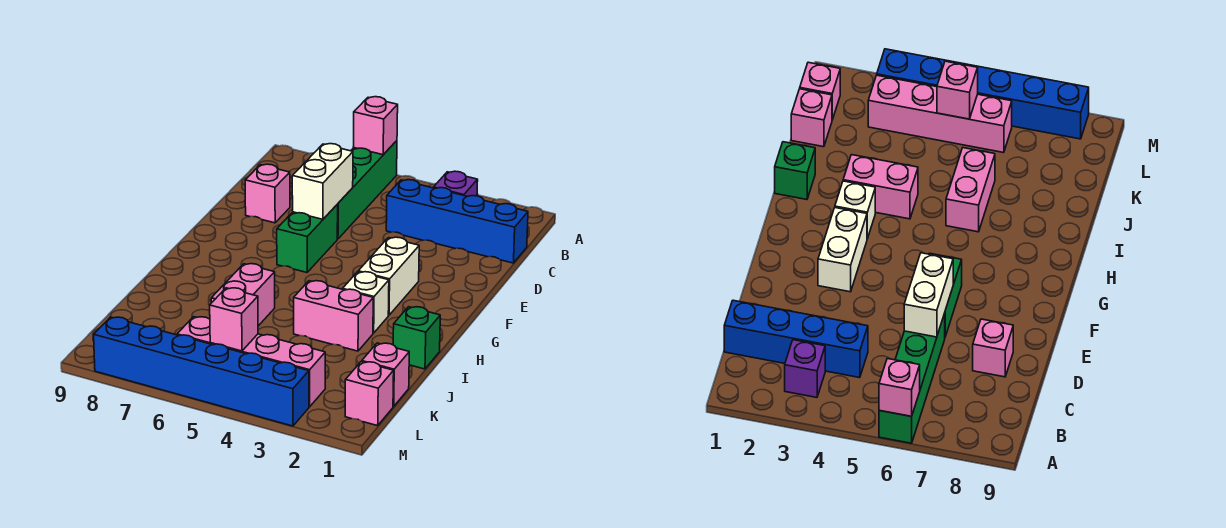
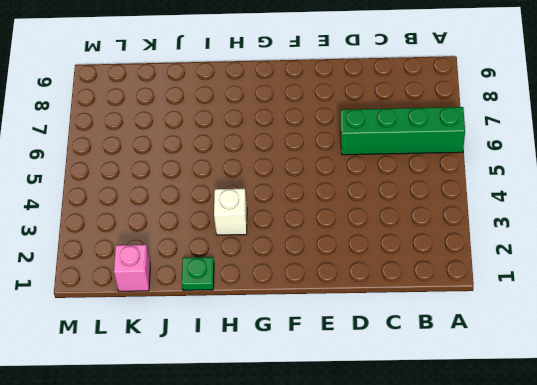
green 1x1 plate [182,257,214,290] -> green 1x1 brick [393,307,440,369]
none -> purple 1x1 brick [433,171,478,196]
none -> blue 1x4 brick [386,180,528,263]
none -> pink 1x1 brick [245,164,290,223]

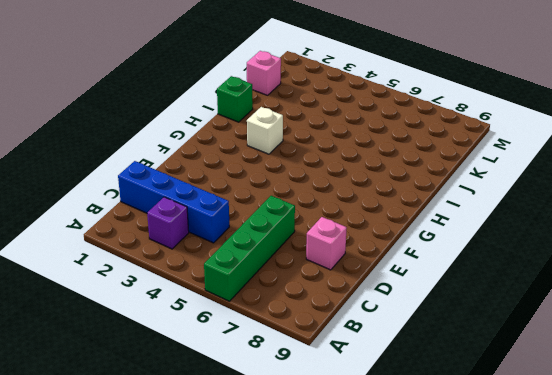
none -> green 1x2 brick [277,204,338,272]
none -> white 1x2 brick [358,237,419,315]
none -> pink 1x2 brick [294,281,373,351]

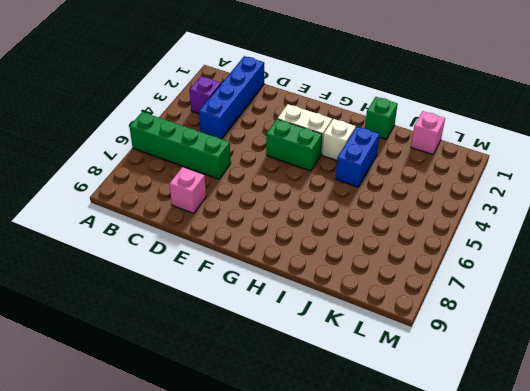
green 1x2 brick [266,119,322,171] -> green 1x2 brick moved to [277,204,338,272]
blue 1x2 brick [336,127,380,187] -> pink 1x2 brick [294,281,373,351]
none -> pink 1x2 brick [211,264,275,326]
none -> pink 1x1 brick [345,362,394,426]
none -> pink 1x4 brick [177,317,325,407]

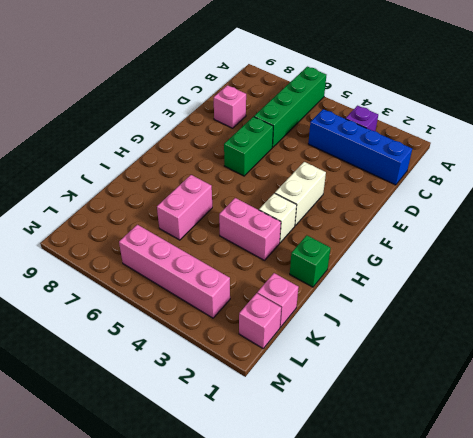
none -> blue 1x6 brick [94,317,309,426]
none -> pink 1x1 brick [353,97,398,155]
none -> white 1x2 brick [292,144,353,219]

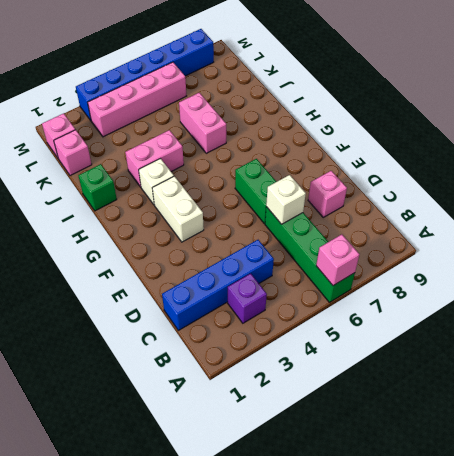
white 1x1 brick [266,175,306,224] -> white 1x2 brick [292,144,353,219]
none -> pink 1x1 brick [210,288,258,351]

